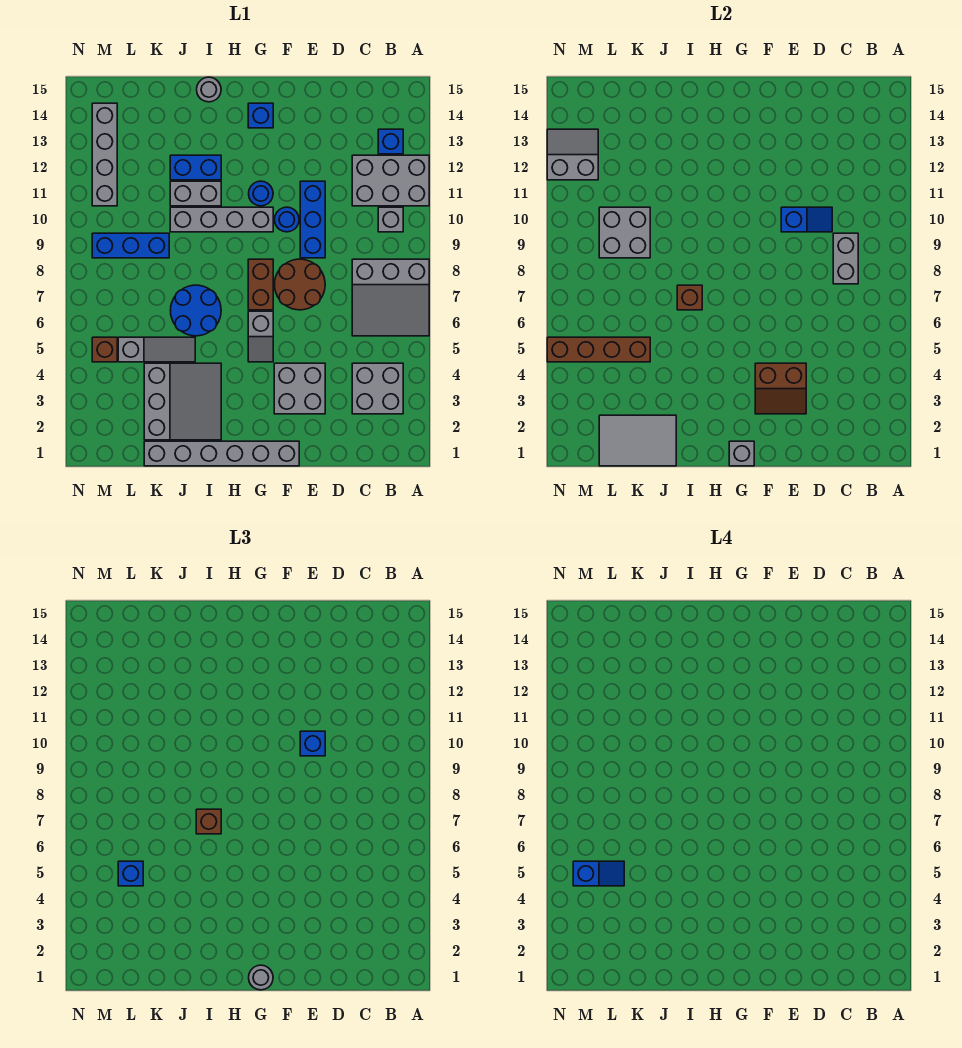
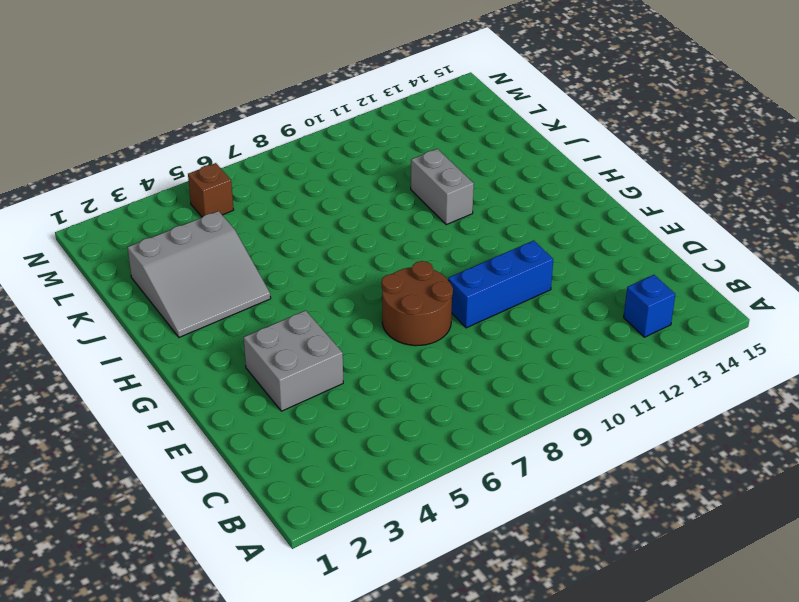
none -> grey 3x3 slope [352,259,429,336]
none -> grey 2x3 brick [352,155,429,206]
none -> grey 2x2 brick [352,363,403,414]
none -> grey 1x1 brick [378,207,403,232]

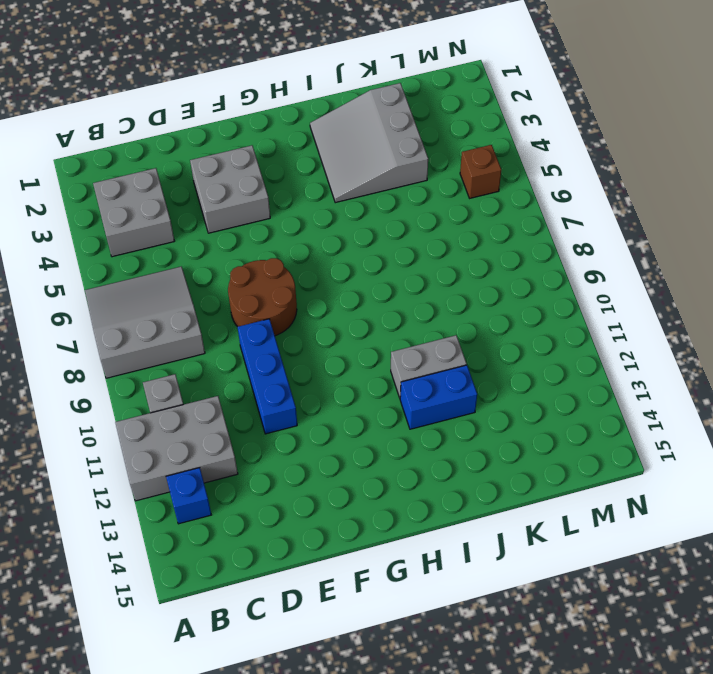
none -> grey 1x6 brick [144,441,299,466]
none -> blue 1x1 round brick [275,207,299,232]
none -> grey 1x2 slope [248,311,273,362]
none -> brown 1x2 brick [248,259,273,310]

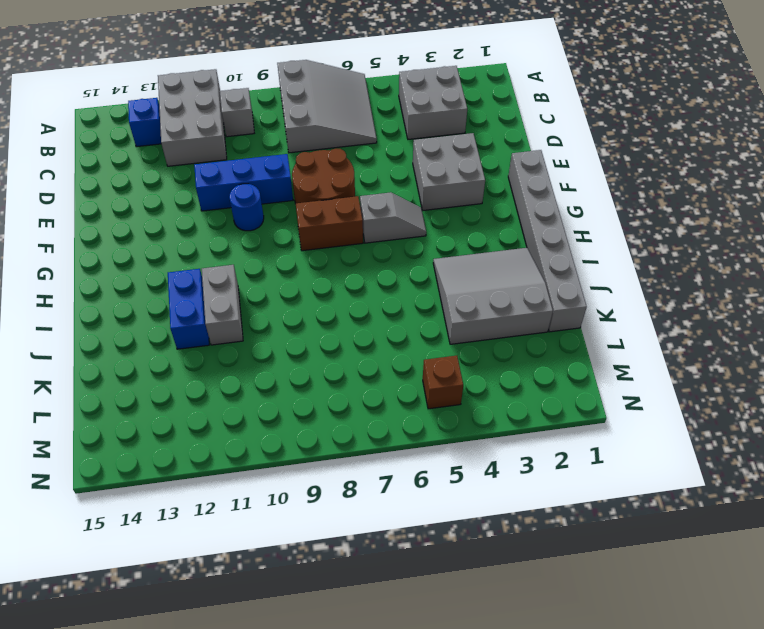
none -> grey 1x4 brick [170,207,273,232]
none -> blue 1x1 round brick [249,181,273,206]
none -> blue 1x1 brick [248,103,273,128]
none -> blue 2x2 round brick [171,285,221,336]

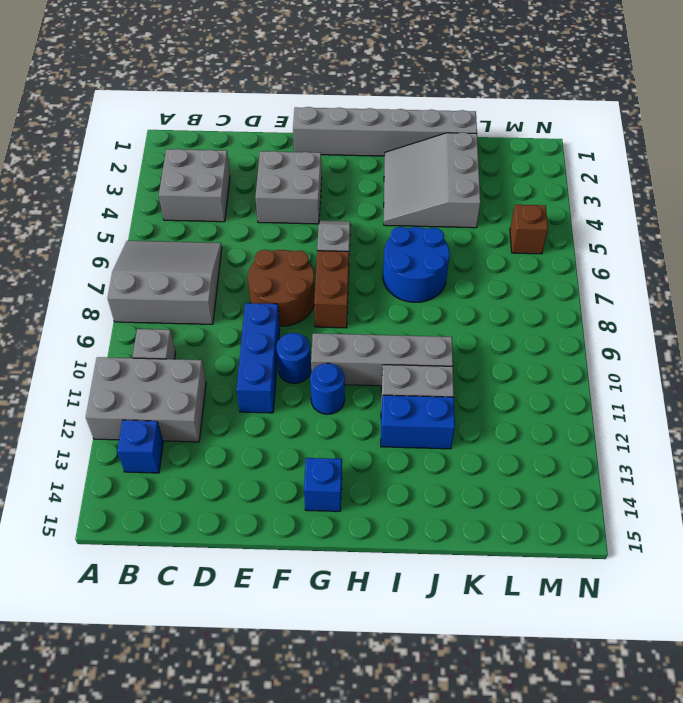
none -> grey 1x1 round brick [197,77,221,102]
none -> grey 1x3 slope [118,337,195,362]
none -> blue 1x3 brick [92,233,169,258]
none -> grey 1x4 brick [92,103,117,206]

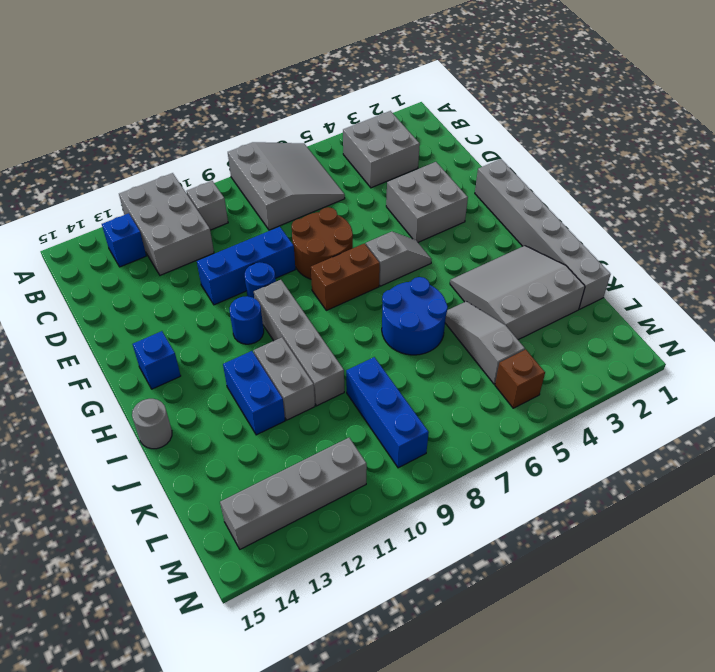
none -> grey 1x2 brick [833,233,858,284]
none -> blue 1x2 slope [781,207,832,232]
none -> brown 2x2 slope [755,363,806,414]
none -> grey 1x1 brick [729,441,754,466]

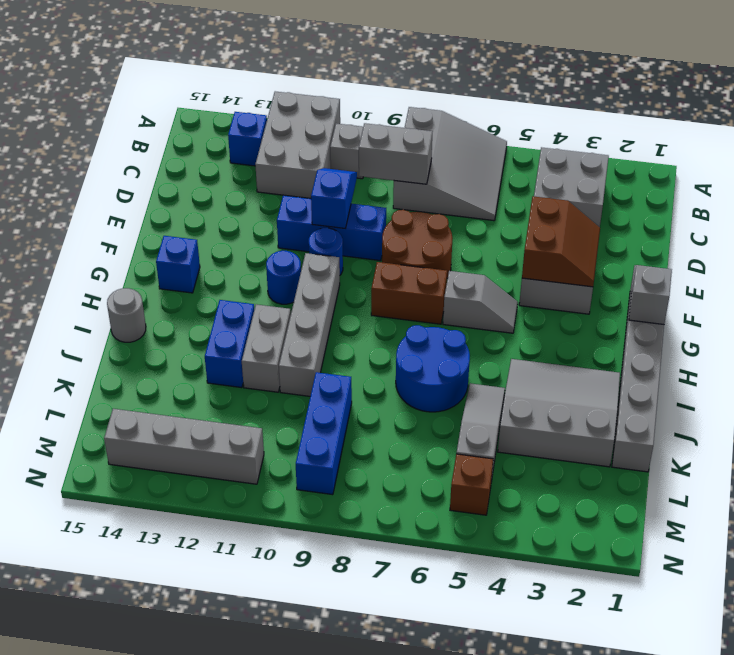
none -> brown 1x1 brick [677,285,702,310]
none -> grey 2x3 tile [599,415,676,466]
none -> brown 1x4 brick [547,337,650,362]
none -> grey 2x2 brick [599,207,650,258]

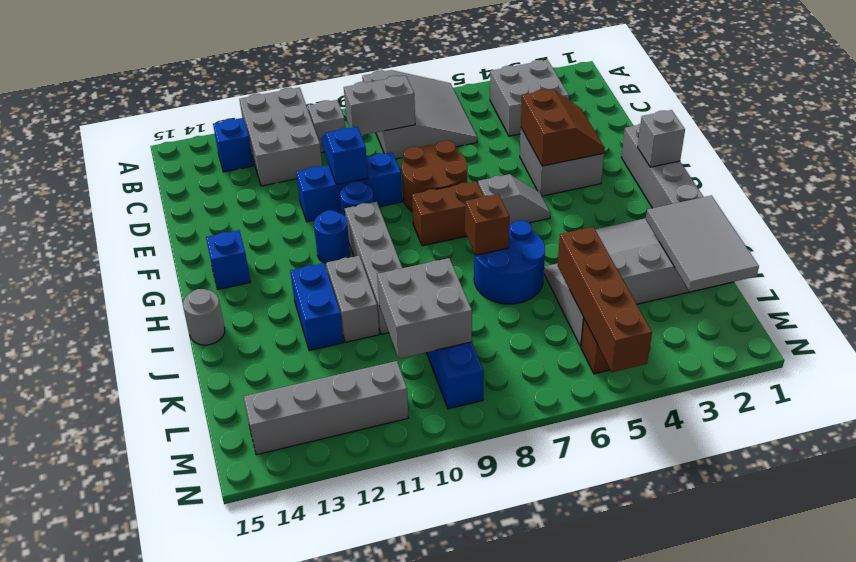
none -> grey 2x2 slope [547,129,598,180]
none -> blue 1x1 brick [300,731,325,756]
none -> grey 1x1 round brick [249,965,273,990]
none -> brown 1x1 brick [196,809,221,834]

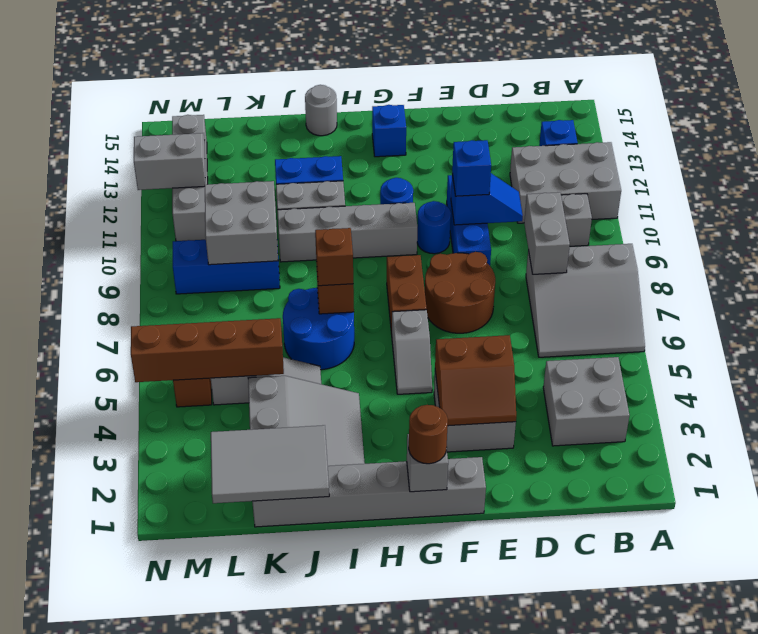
brown 1x1 round brick [409,405,448,464] -> grey 1x1 round brick [249,965,273,990]
none -> blue 1x1 brick [118,861,143,886]
none -> blue 1x2 slope [573,861,624,886]

